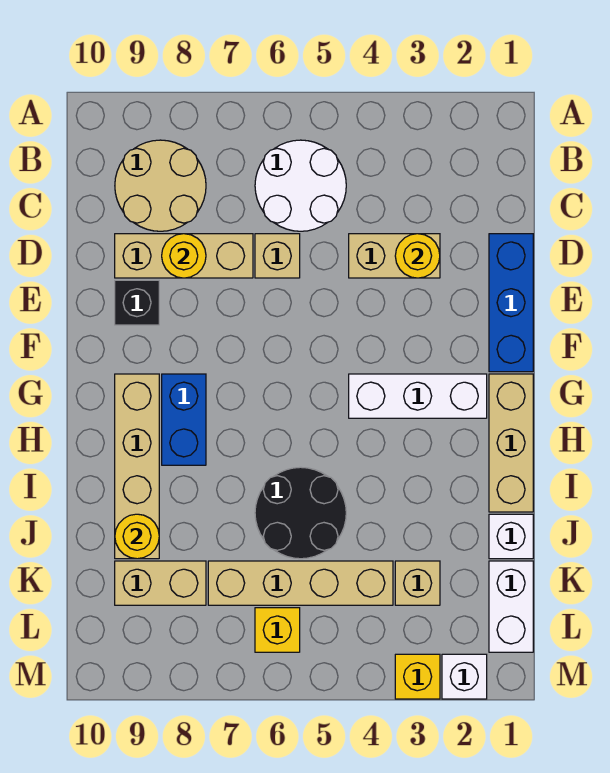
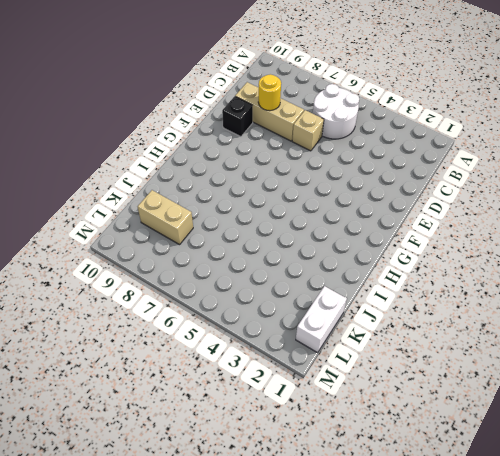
none -> tan 2x2 round brick [115,140,206,231]
none -> blue 1x3 brick [489,234,533,372]
none -> tan 1x2 brick [349,234,440,278]

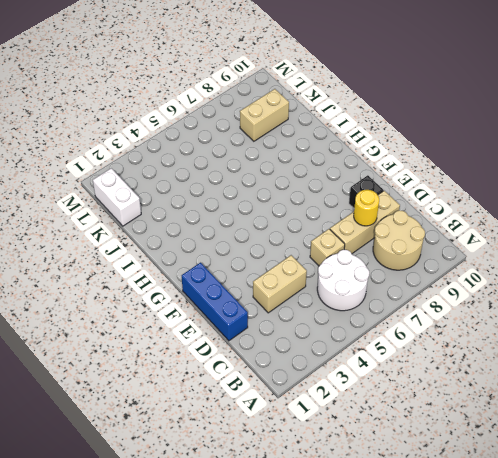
none -> tan 1x3 brick [489,374,533,512]
none -> white 1x3 brick [349,374,487,418]
none -> blue 1x2 brick [162,374,206,465]

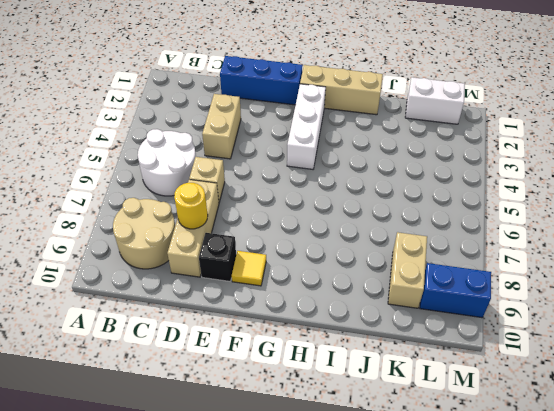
yellow 1x1 tile [232,251,266,286] -> none
blue 1x2 brick [420,263,491,318] -> blue 1x2 brick moved to [162,374,206,465]
none -> tan 1x4 brick [115,374,159,559]
none -> black 2x2 round brick [255,467,346,559]
none -> white 1x1 brick [489,514,533,559]

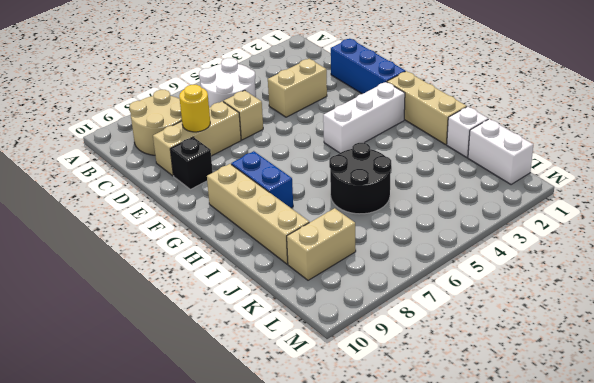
none -> tan 1x1 brick [395,561,440,605]
none -> tan 1x4 brick [208,561,393,605]
none -> yellow 1x1 brick [255,608,300,652]

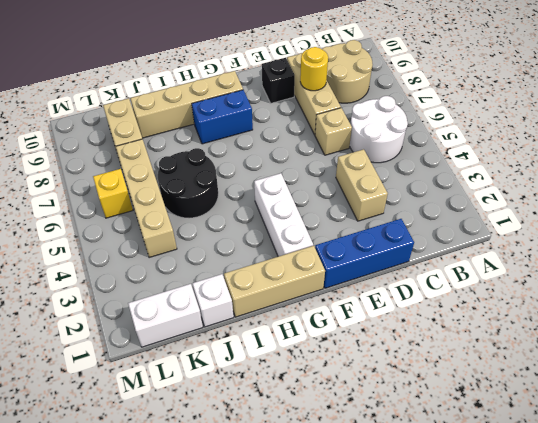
none -> tan 1x1 brick [395,561,440,605]
none -> white 1x1 brick [442,654,487,699]
none -> yellow 1x1 brick [395,654,440,699]

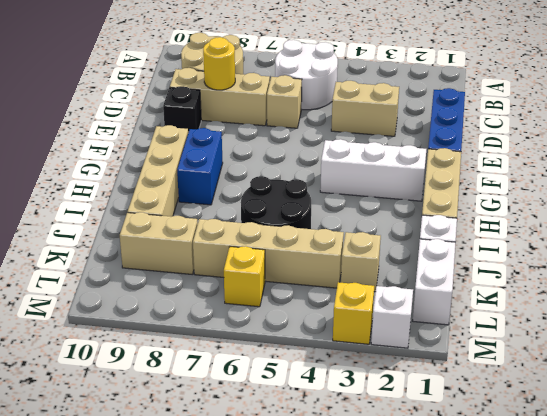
none -> yellow 1x1 round brick [395,234,440,278]
none -> yellow 1x1 round brick [115,514,159,559]

